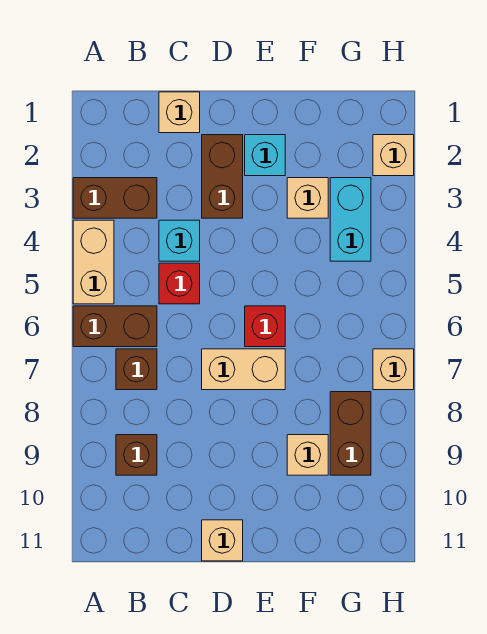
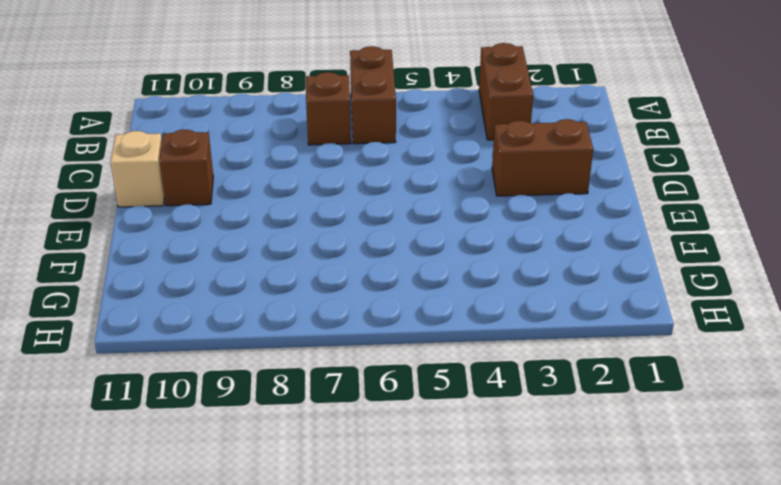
brown 1x1 brick [160,130,213,206] -> brown 1x1 brick moved to [116,435,157,475]
none -> tan 1x2 brick [73,220,114,304]
none -> tan 1x1 brick [159,92,200,133]
none -> cyan 1x1 brick [159,220,200,261]

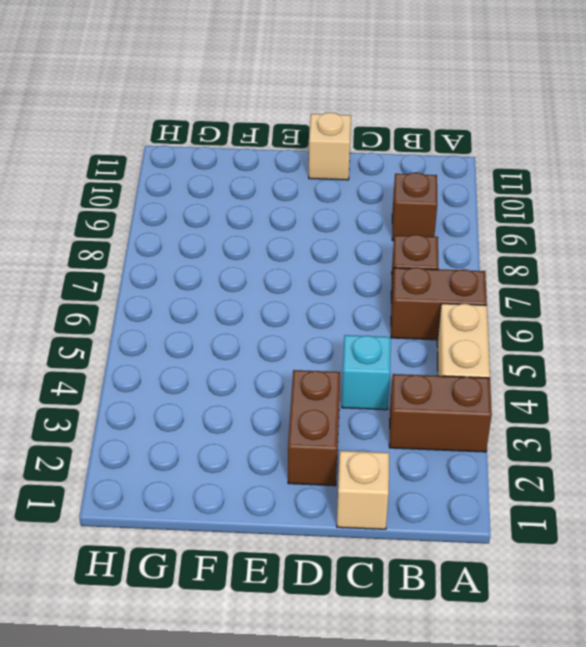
none -> red 1x1 brick [159,263,200,304]
none -> tan 1x2 brick [202,349,285,390]
none -> cyan 1x1 brick [245,135,285,176]

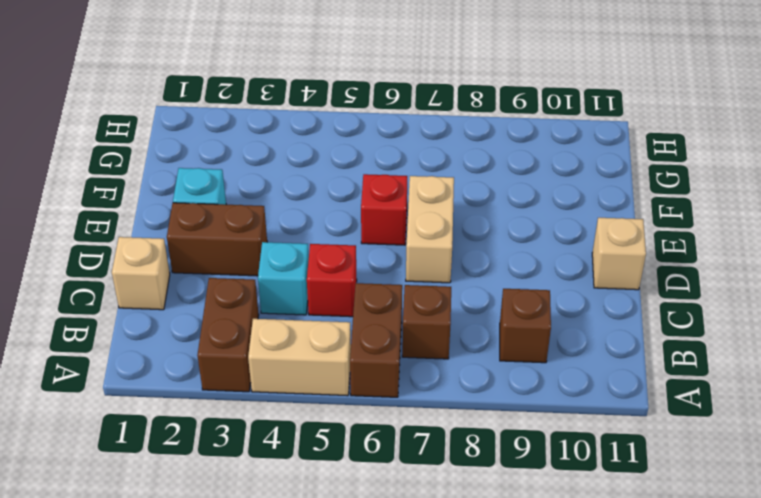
none -> tan 1x1 brick [287,178,328,218]
none -> tan 1x1 brick [287,435,328,475]
none -> cyan 1x2 brick [330,178,371,261]

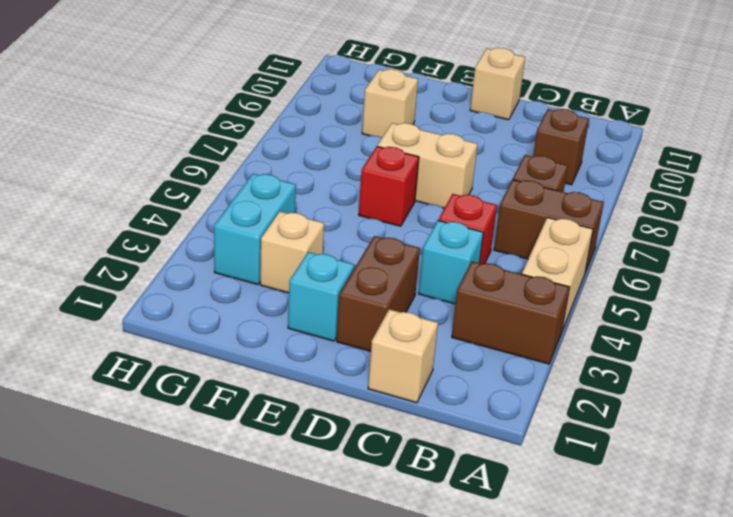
none -> brown 1x2 brick [330,392,371,475]
none -> tan 1x1 brick [373,135,414,176]
none -> tan 1x1 brick [373,349,414,390]

